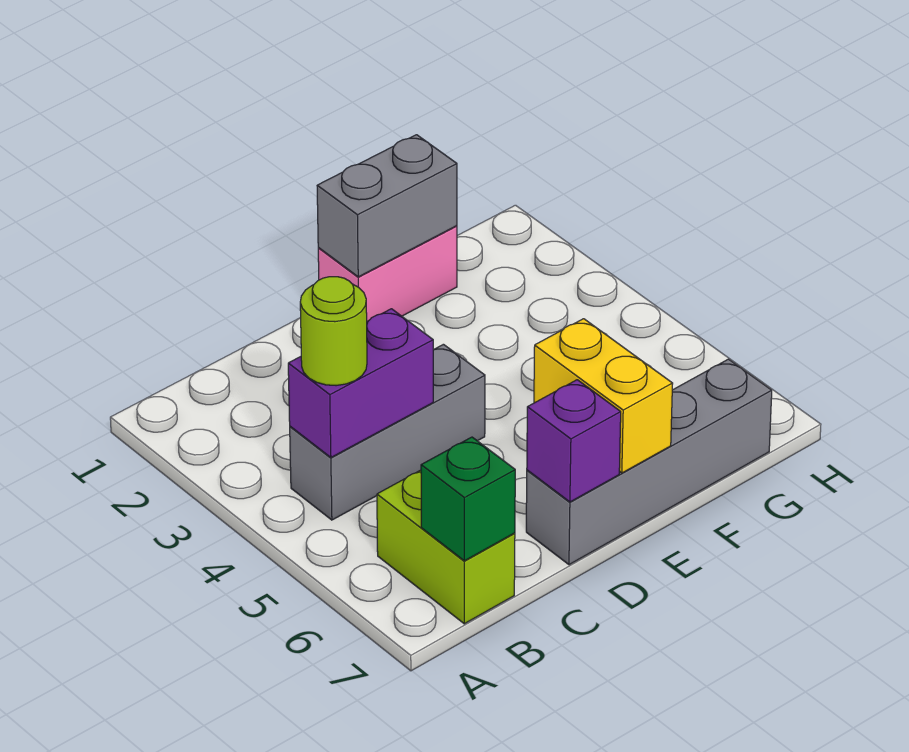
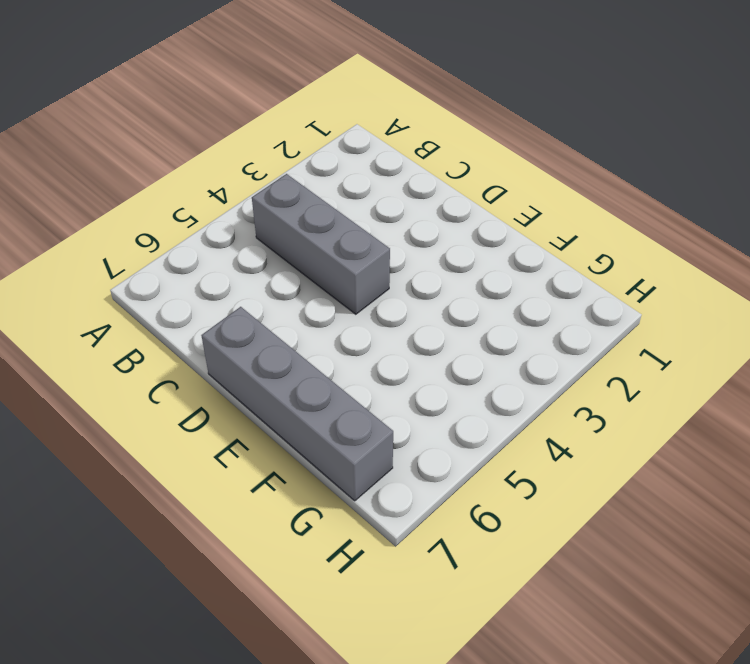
none -> lime 1x2 brick [377,470,515,624]
none -> pink 1x2 brick [318,226,457,321]

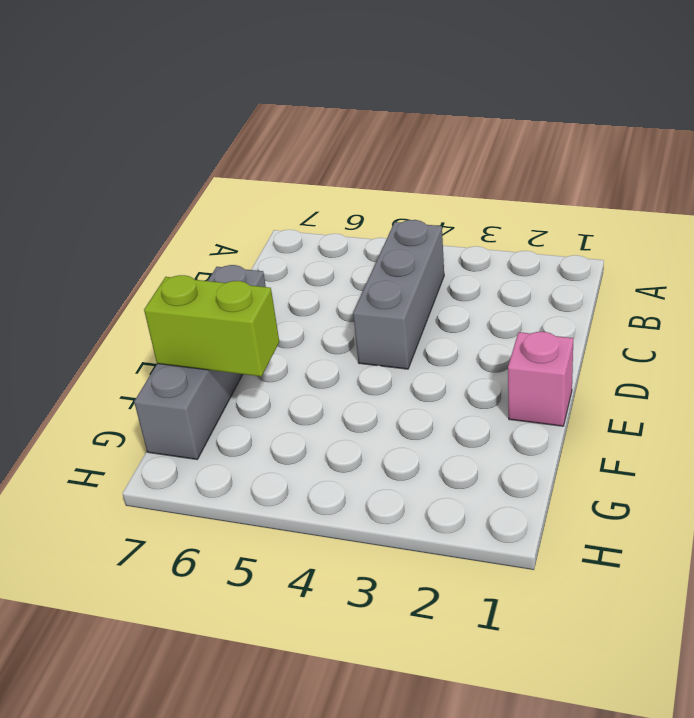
pink 1x1 brick [508,332,573,426] -> pink 1x2 brick [318,226,457,321]
lime 1x2 brick [144,275,279,377] -> lime 1x2 brick moved to [377,470,515,624]
none -> purple 1x2 brick [288,309,433,457]
none -> green 1x1 brick [421,437,515,561]

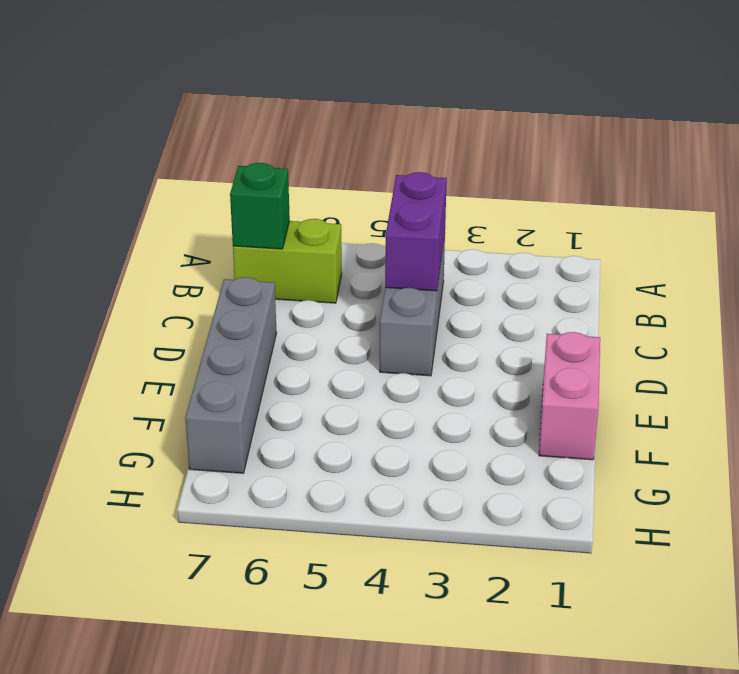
none -> purple 1x1 brick [527,380,621,502]
none -> grey 1x2 brick [317,135,457,277]

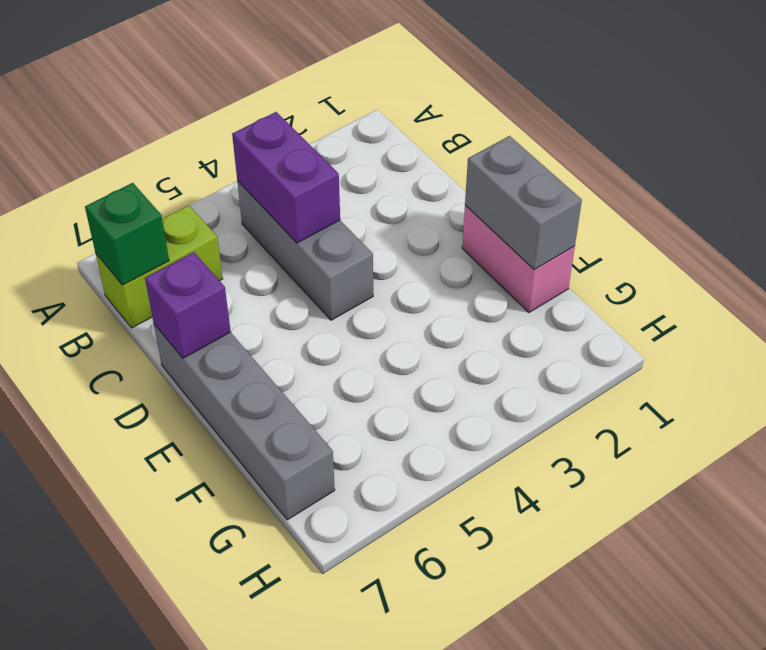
none -> yellow 1x2 brick [534,319,673,473]
none -> lime 1x1 round brick [300,277,367,386]

